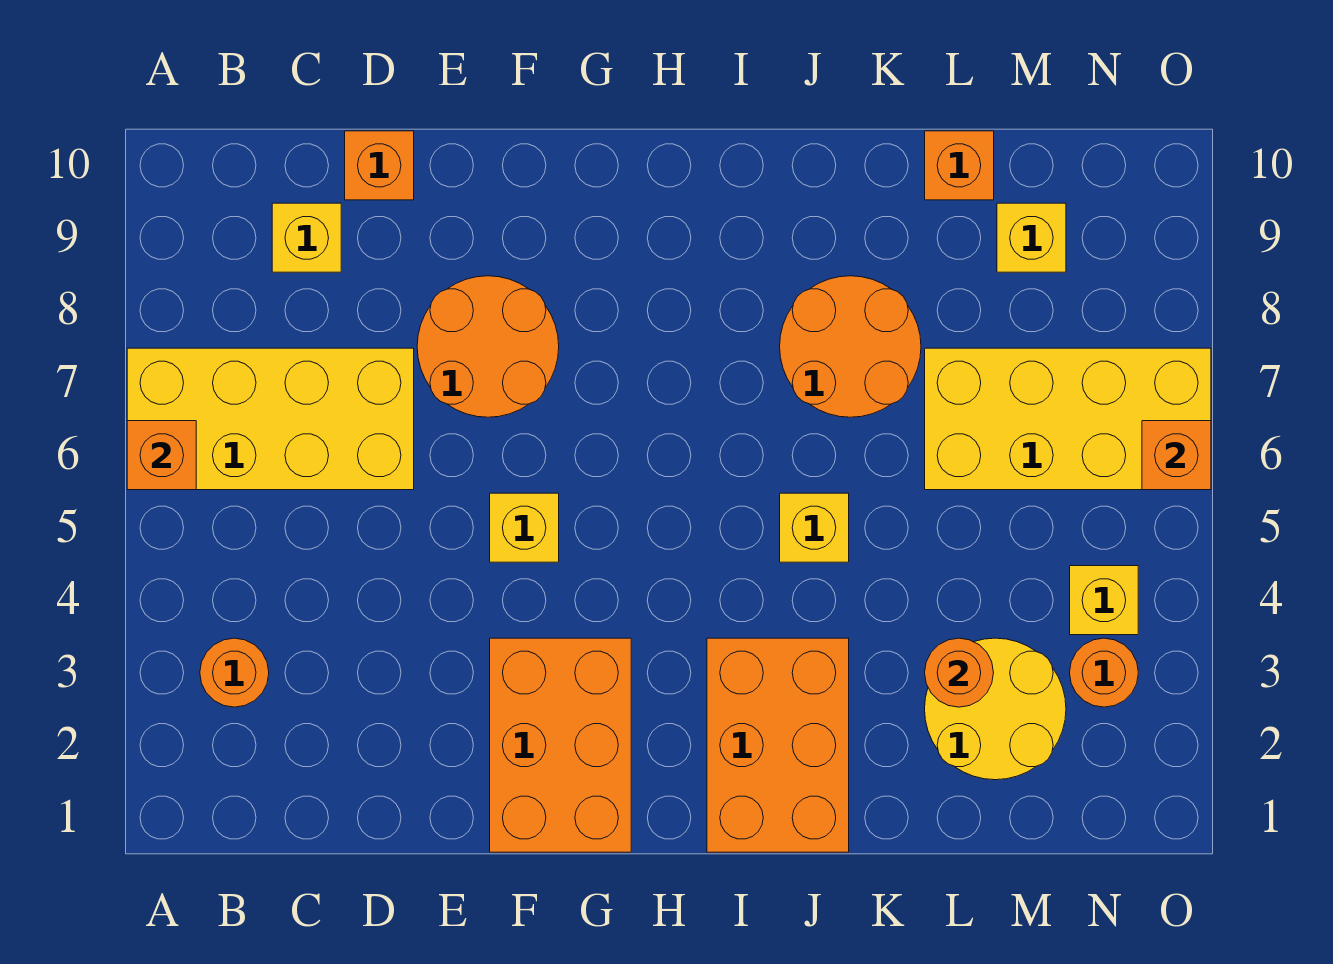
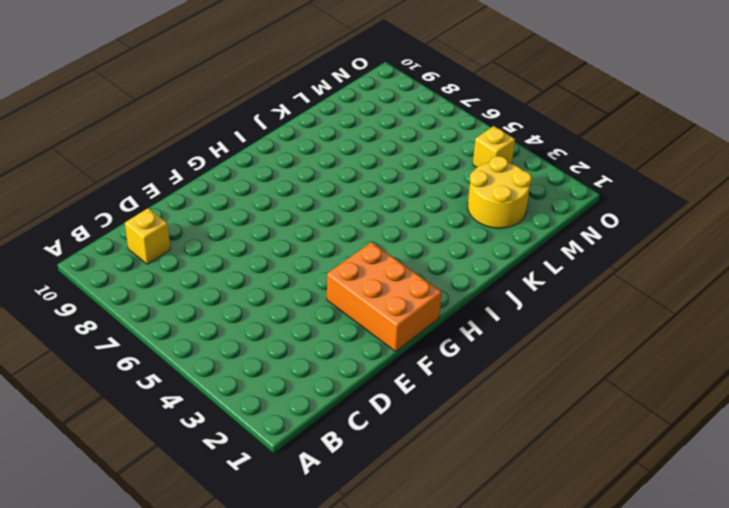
none -> yellow 2x4 brick [127,348,414,490]
none -> orange 1x1 round brick [200,638,269,707]
none -> orange 1x1 brick [345,131,414,200]

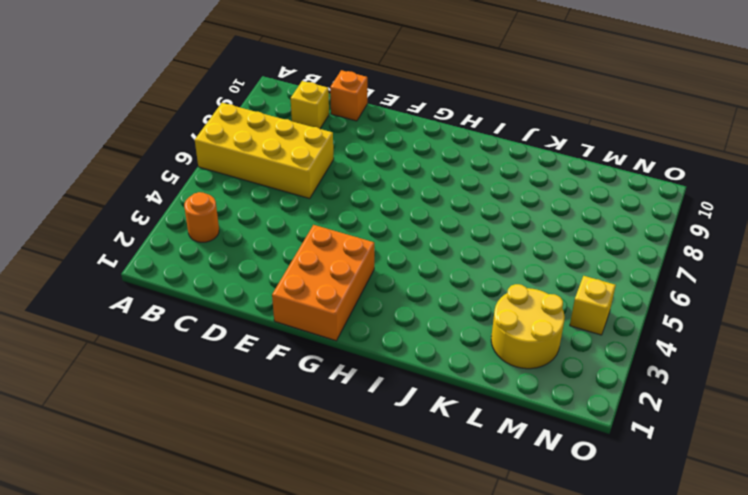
none -> orange 2x2 round brick [417,276,559,417]
none -> yellow 1x1 brick [490,493,559,562]
none -> orange 2x3 brick [707,638,849,852]

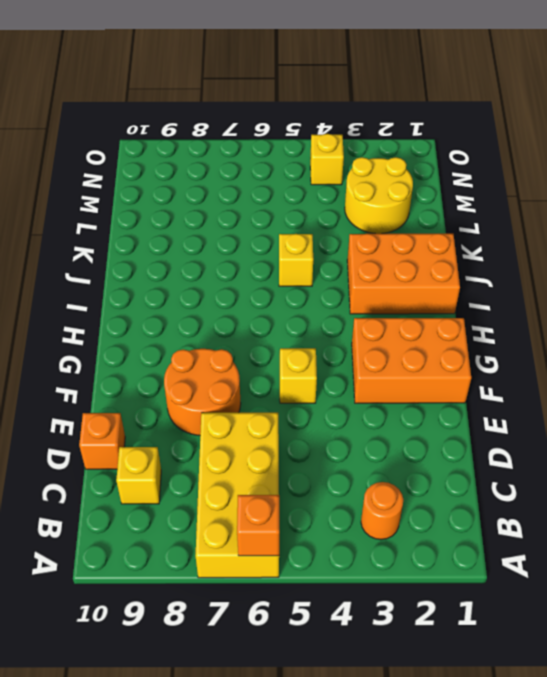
none -> orange 2x2 round brick [780,276,921,417]
none -> yellow 2x4 brick [925,348,1211,490]
none -> orange 1x1 brick [925,131,994,200]

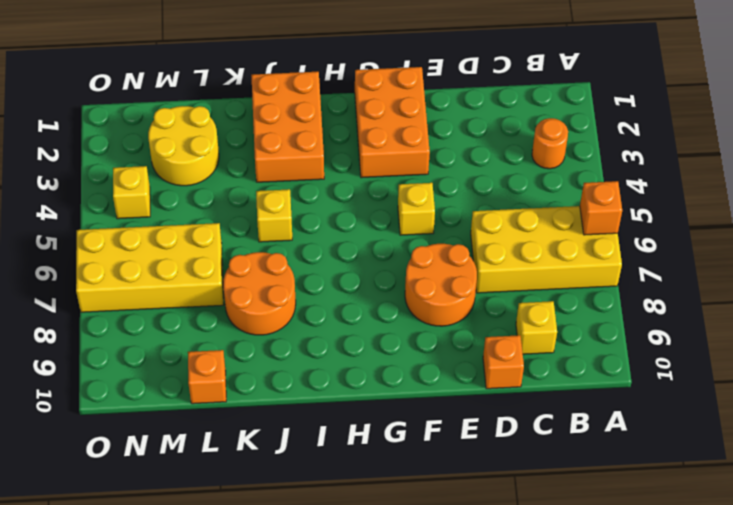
none -> yellow 1x1 brick [997,203,1066,272]
none -> orange 1x1 round brick [1070,638,1138,707]
none -> orange 1x1 round brick [925,638,994,707]

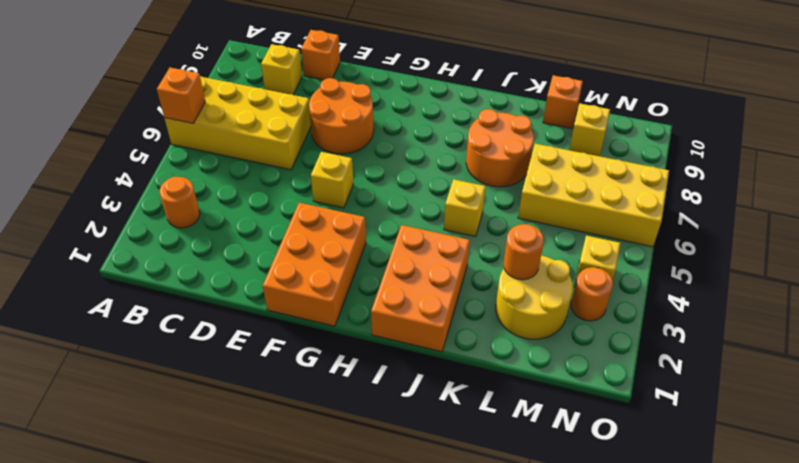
none -> orange 1x1 brick [1142,421,1211,490]

